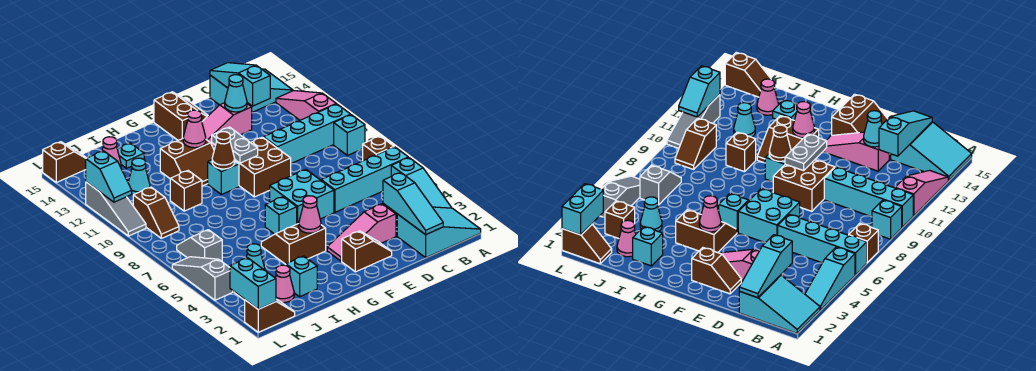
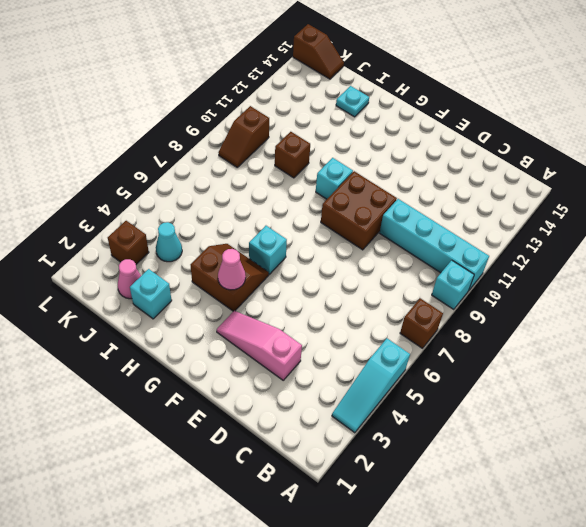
none -> cyan 2x3 slope [397,207,481,257]
none -> cyan 1x4 brick [321,147,408,212]
none -> pink 1x3 slope [276,91,336,120]
none -> cyan 2x3 slope [210,69,293,112]

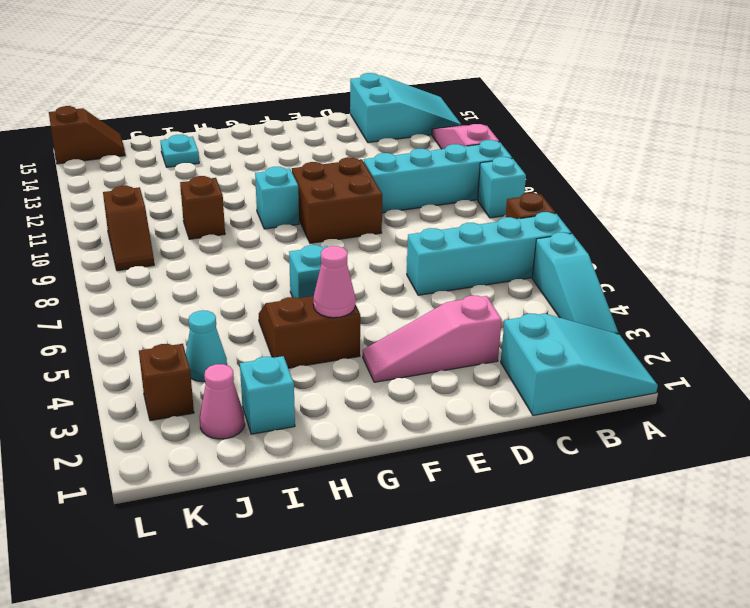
none -> pink 1x3 slope [202,103,252,147]
none -> brown 1x2 slope [342,231,392,272]
none -> cyan 2x2 brick [270,169,334,224]
none -> brown 2x2 slope [154,92,208,140]

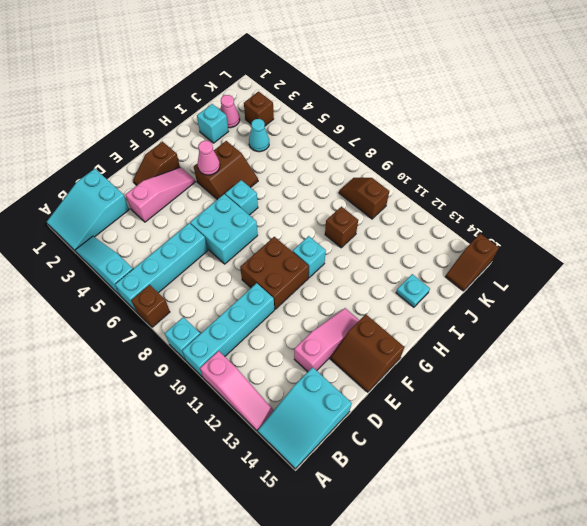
none -> brown 2x2 slope [160,138,214,186]
none -> cyan 1x1 cone [128,158,150,195]
none -> pink 1x1 cone [102,137,121,167]
none -> brown 1x2 slope [245,299,295,332]

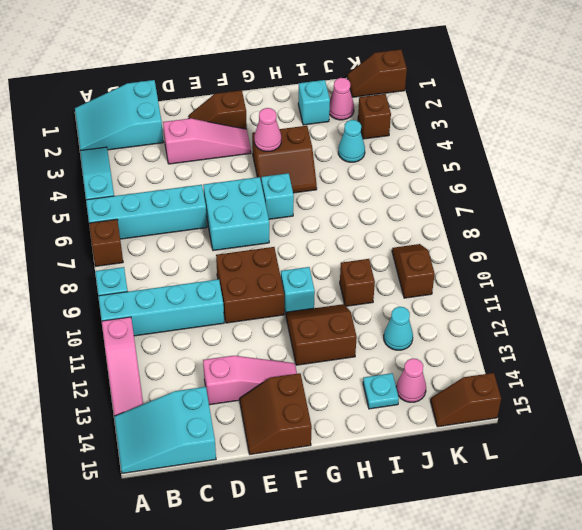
none -> grey 1x2 slope [177,230,222,261]
none -> grey 1x3 slope [172,257,233,300]
none -> grey 1x3 slope [86,182,146,236]
none -> cyan 1x3 slope [383,172,443,235]

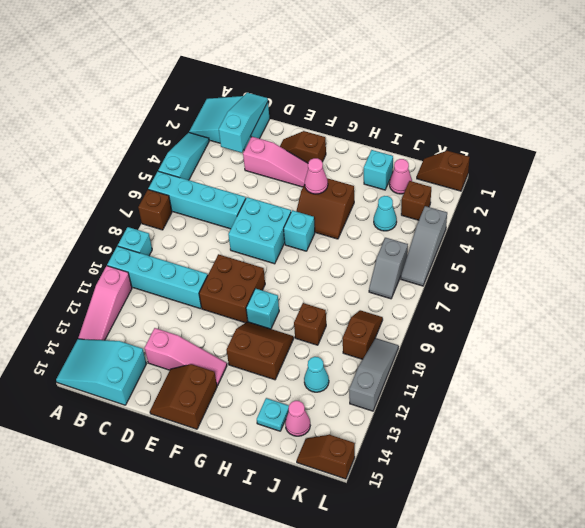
none -> cyan 1x3 slope [210,63,270,106]
none -> cyan 1x1 cone [225,75,247,112]
none -> grey 1x2 plate [212,127,258,163]
none -> brown 1x1 cone [212,132,235,169]

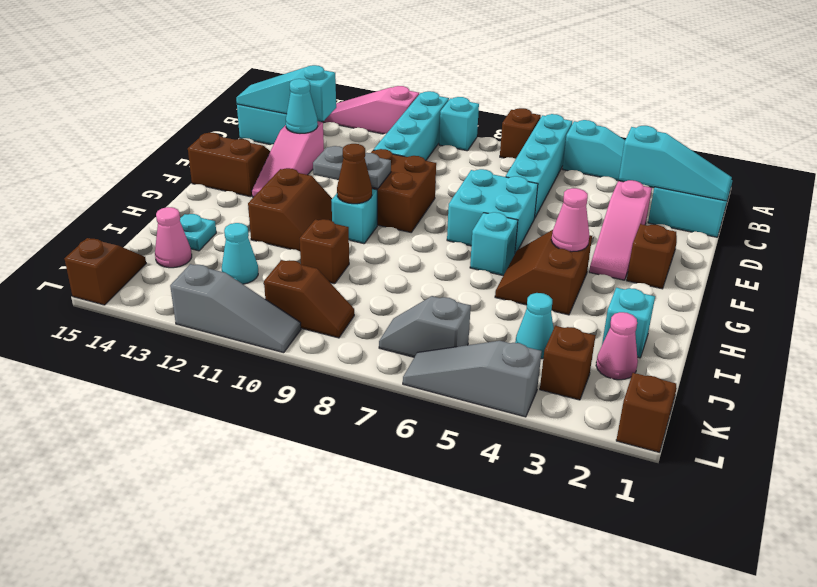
none -> pink 1x1 cone [183,110,206,148]
none -> cyan 1x2 brick [230,258,276,309]
none -> cyan 1x2 slope [86,151,132,202]

